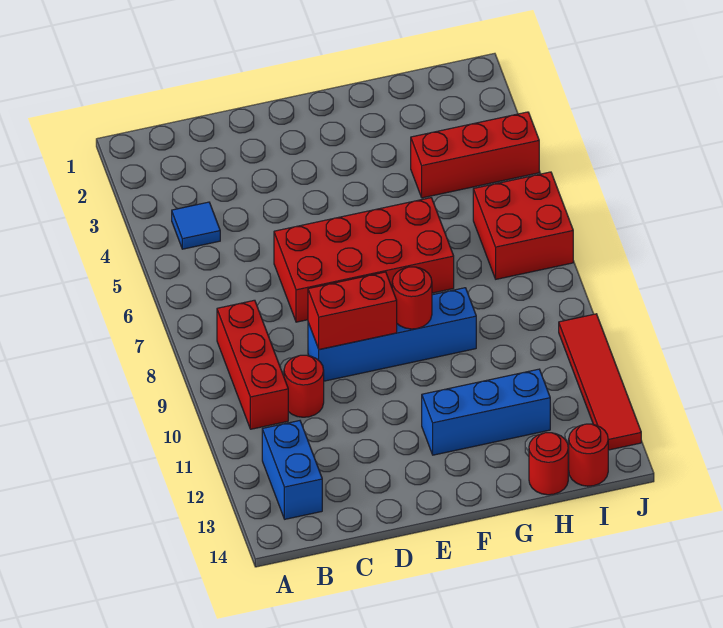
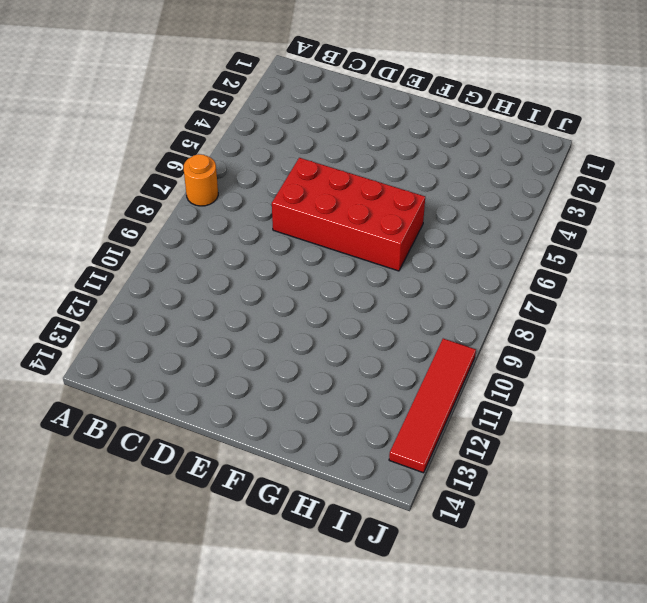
orange 1x1 round brick [184,154,218,206] -> none
none -> blue 1x1 tile [172,202,220,249]
none -> red 1x3 brick [217,300,288,429]
none -> blue 1x2 brick [262,421,322,519]

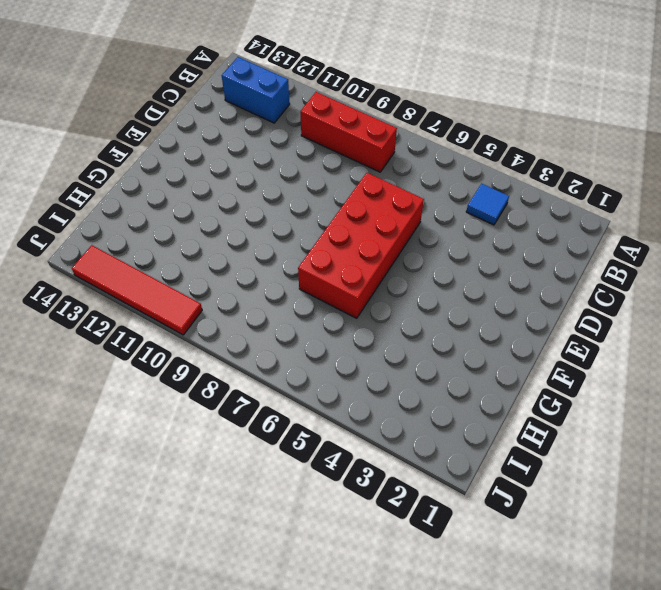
none -> red 1x1 round brick [284,355,324,417]
none -> blue 1x4 brick [308,288,476,381]
none -> blue 1x3 brick [422,369,550,455]

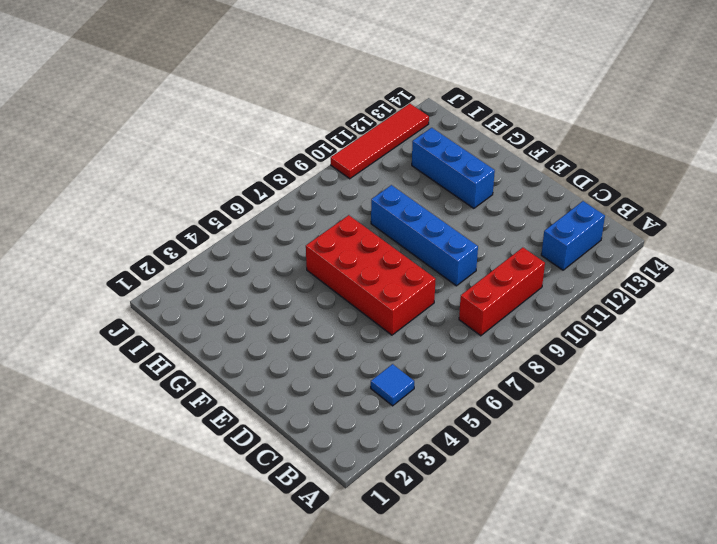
none -> red 1x1 round brick [284,355,324,417]
none -> red 1x3 brick [411,112,539,198]
none -> red 1x1 round brick [529,433,568,495]

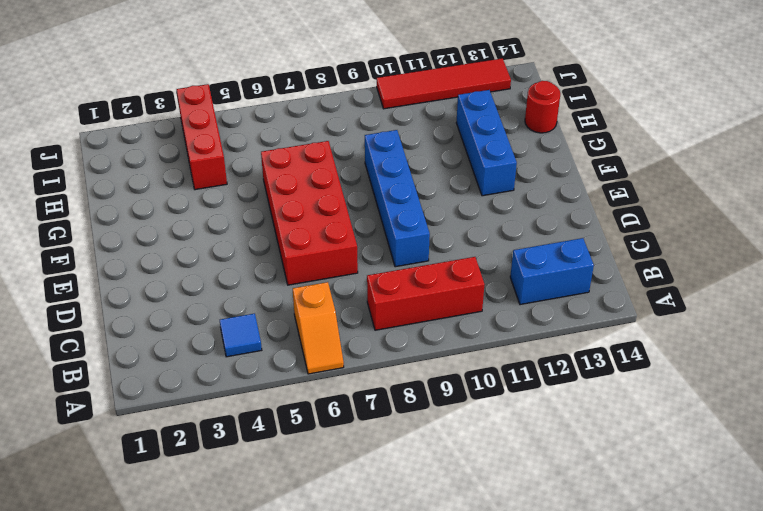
orange 1x2 slope [293,282,344,374] -> none
none -> red 1x1 round brick [284,355,324,417]
none -> red 2x2 brick [473,172,573,279]
none -> red 1x1 round brick [569,424,608,486]

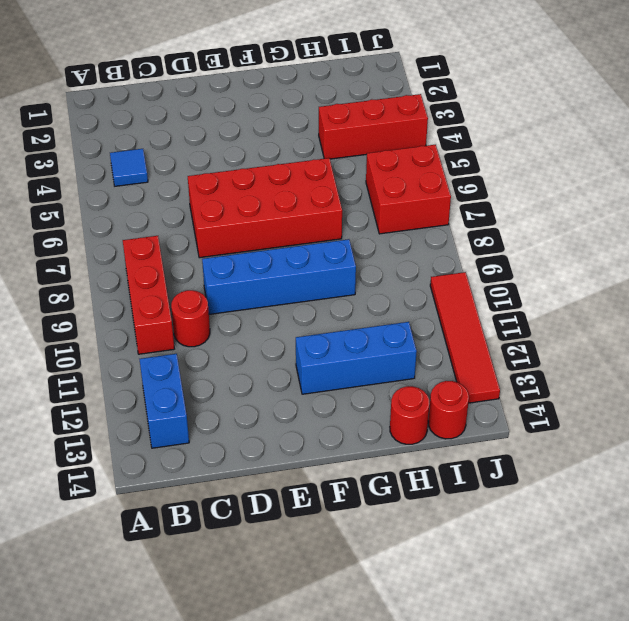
none -> red 1x2 brick [308,272,397,350]
none -> red 1x1 round brick [392,267,432,329]

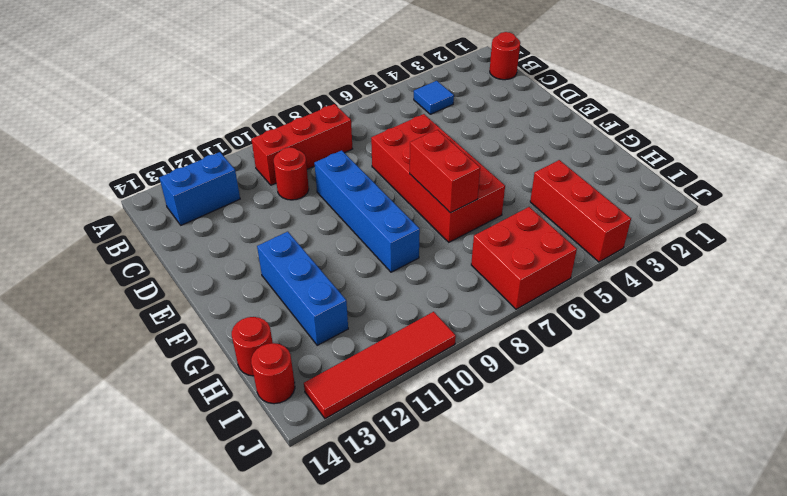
red 1x1 round brick [490,32,520,80] -> red 1x1 round brick moved to [392,267,432,329]
red 1x2 brick [410,130,480,213] -> red 1x2 brick moved to [308,272,397,350]

